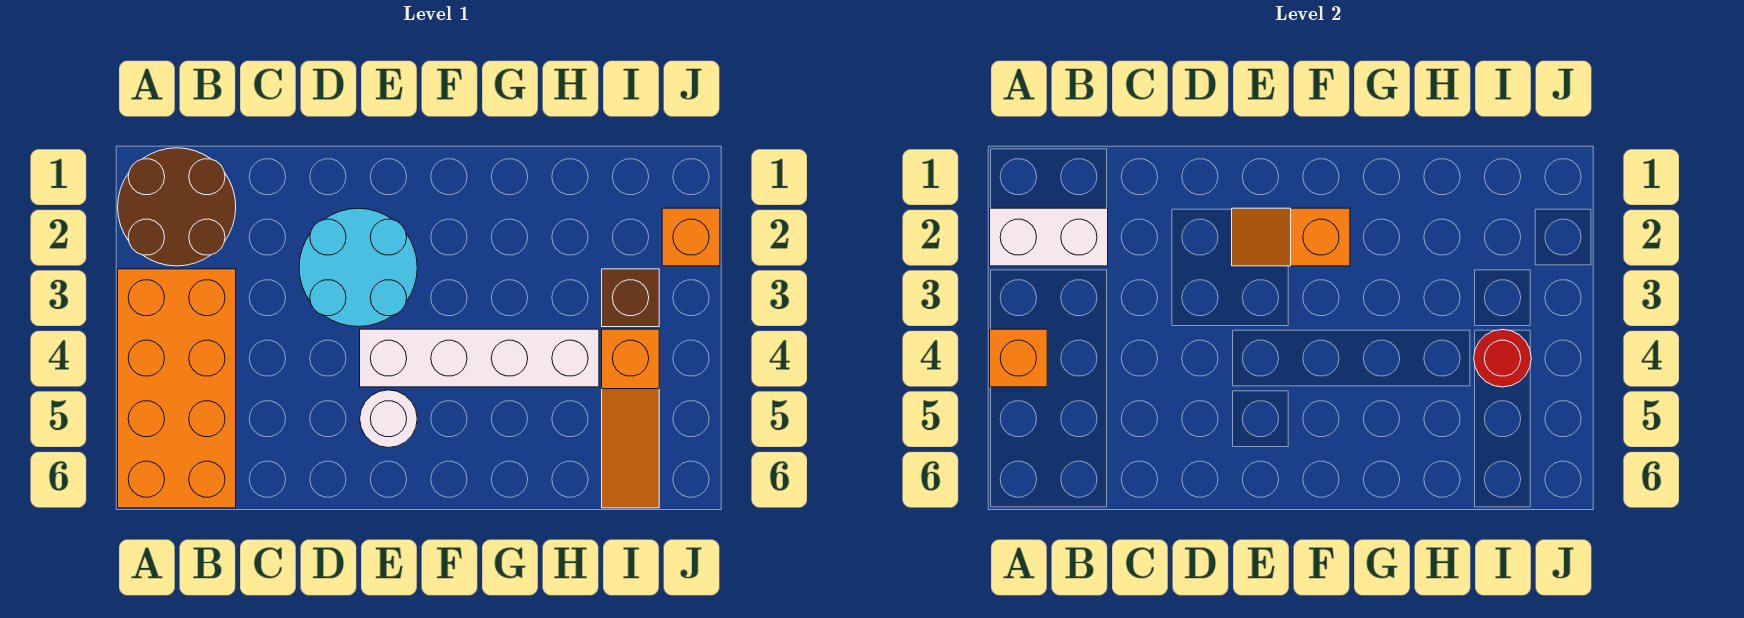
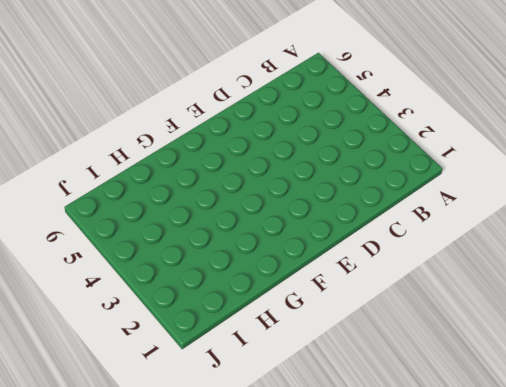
none -> brown 2x2 round brick [118,148,236,266]
none -> orange 2x4 brick [118,269,236,508]
none -> cyan 2x2 round brick [299,208,417,327]

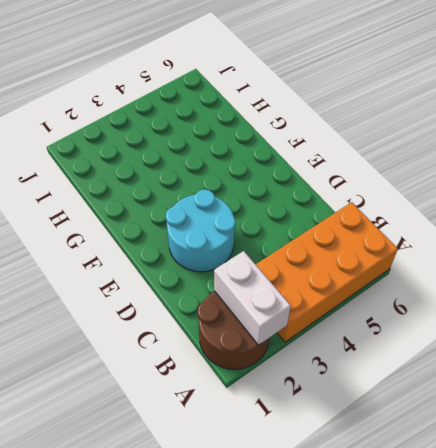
none -> white 1x4 brick [360,329,599,387]
none -> white 1x1 round brick [360,390,417,448]
none -> brown 1x1 brick [602,269,659,327]

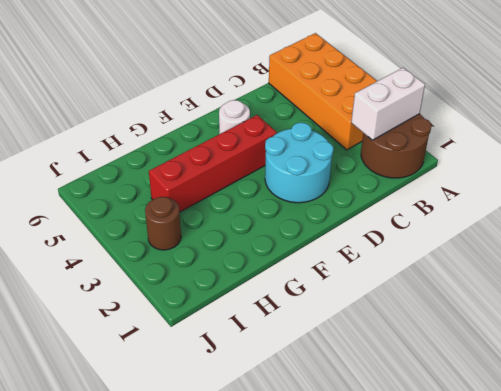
red 1x4 brick [149,115,277,212] -> white 1x4 brick [360,329,599,387]
brown 1x1 round brick [145,197,181,250] -> brown 1x1 brick [602,269,659,327]
none -> orange 1x3 slope [602,329,659,508]
none -> orange 1x1 brick [662,208,720,266]
none -> orange 1x1 brick [990,329,1047,387]

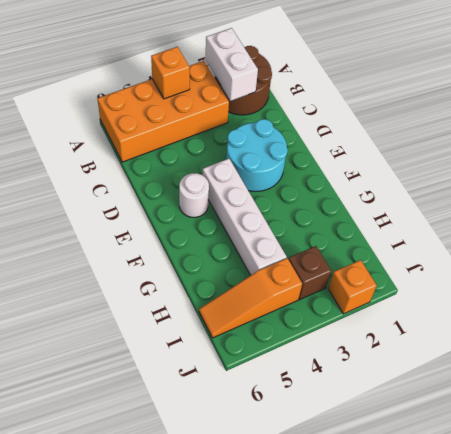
none -> orange 1x2 slope [1232,208,1350,266]
none -> red 1x1 round brick [1474,330,1531,387]

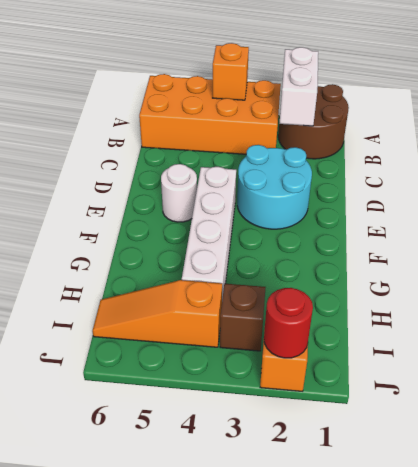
red 1x1 round brick [264,288,313,358] -> red 1x1 round brick moved to [1474,330,1531,387]
none -> orange 1x2 slope [1232,208,1350,266]

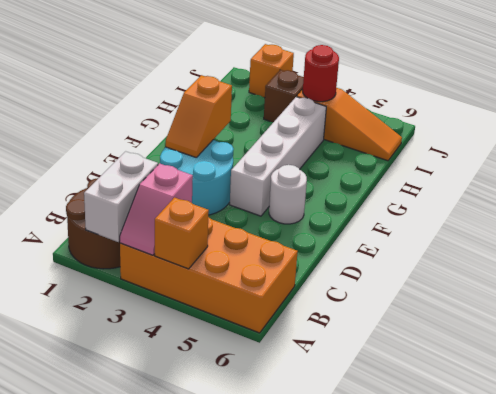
pink 1x2 slope [120,163,193,255] -> none

